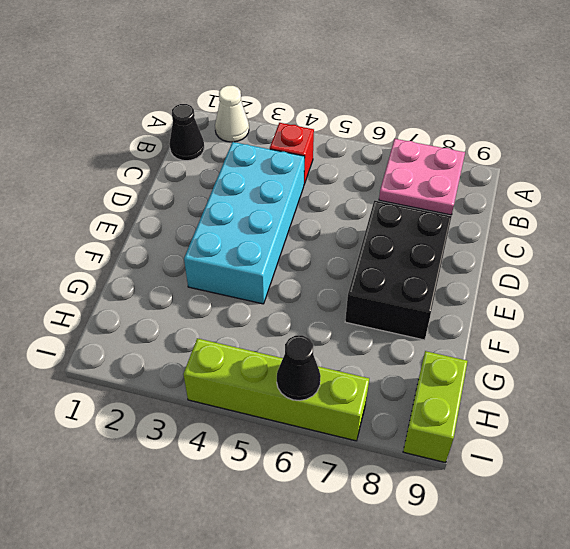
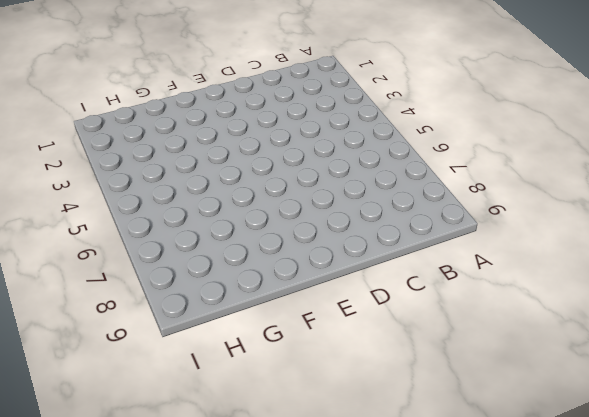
none -> white 1x1 cone [215,86,249,142]
none -> pink 2x2 plate [379,139,465,215]

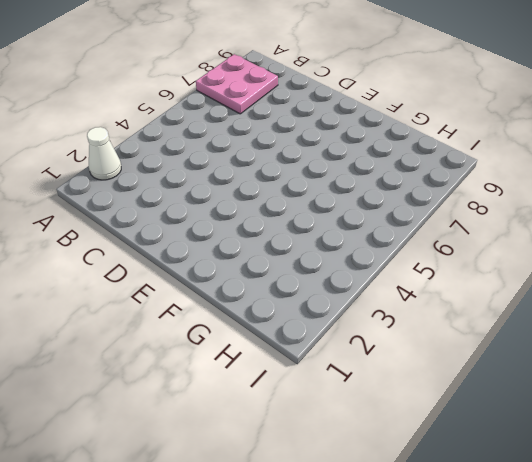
none -> black 1x1 cone [169,104,204,161]
none -> red 1x1 brick [270,123,314,184]

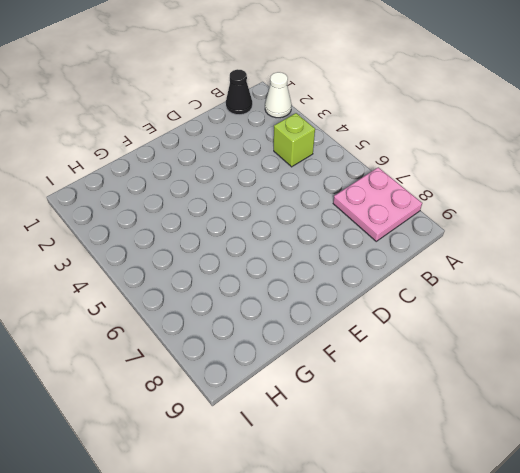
lime 1x1 brick [274,113,315,167] -> red 1x1 brick [270,123,314,184]
none -> cyan 2x4 brick [184,142,305,304]
none -> black 2x3 brick [345,200,452,340]

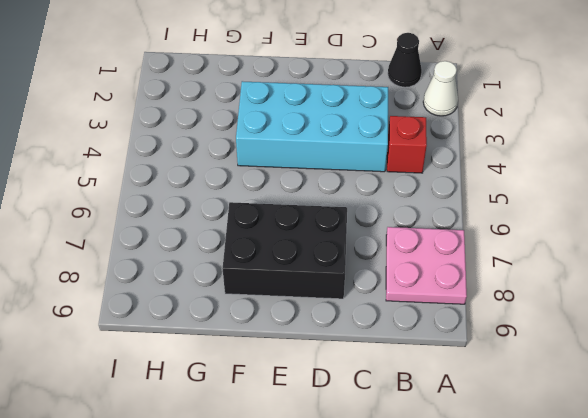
none -> lime 1x2 brick [403,351,468,463]
none -> lime 1x4 brick [183,338,369,441]

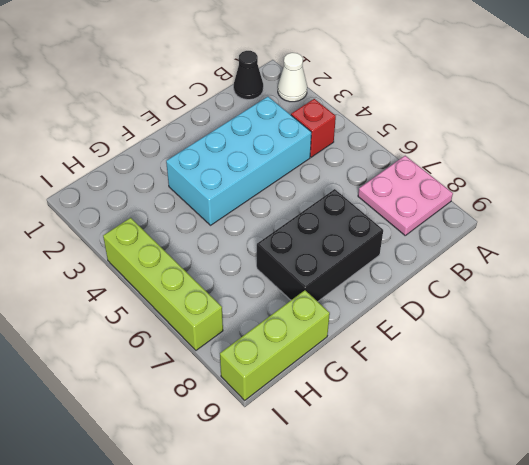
lime 1x3 brick [220,290,330,400] -> lime 1x2 brick [403,351,468,463]
none -> black 1x1 cone [277,335,321,401]

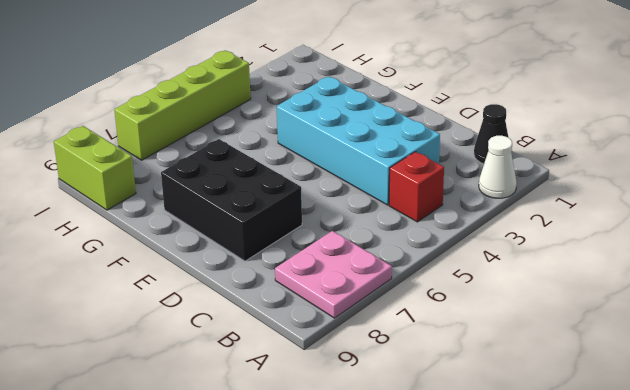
none -> black 1x1 cone [277,335,321,401]

